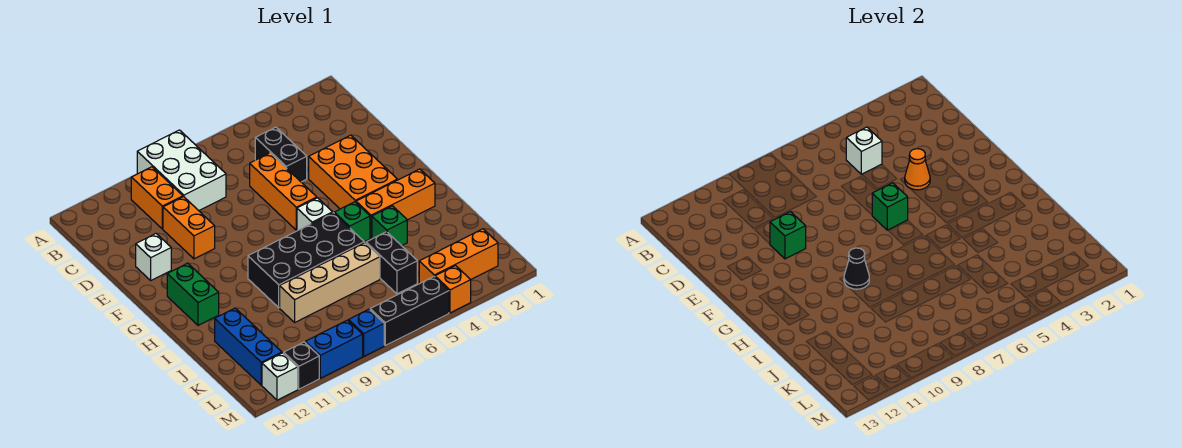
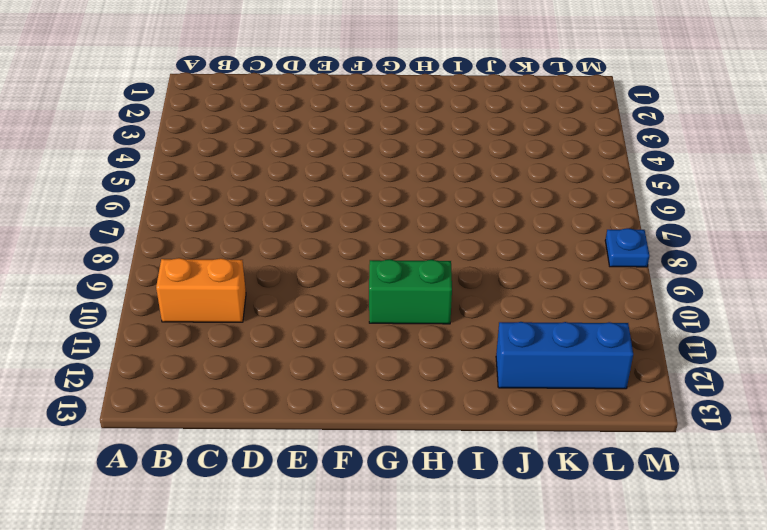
green 1x2 brick [369,259,452,324] -> green 1x2 brick moved to [167,263,219,326]
blue 1x1 plate [605,228,649,267] -> blue 1x1 brick [349,309,384,356]
none -> white 2x3 brick [137,130,226,211]
none -> black 1x2 brick [255,127,307,182]
none -> orange 1x3 brick [250,153,317,230]

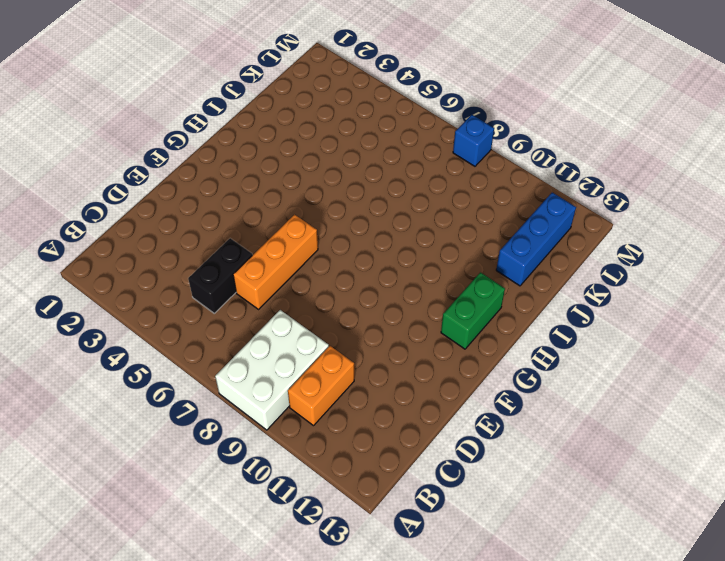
none -> orange 1x2 brick [163,197,215,259]
none -> orange 2x3 brick [309,135,397,209]
none -> white 1x1 brick [136,234,171,280]

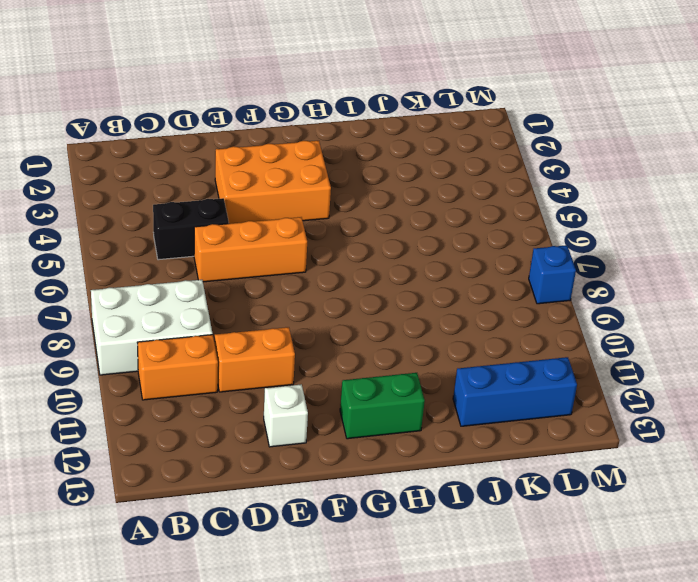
none -> white 1x1 brick [297,198,333,231]
none -> orange 1x3 brick [356,169,435,238]
none -> green 1x1 brick [334,202,370,242]

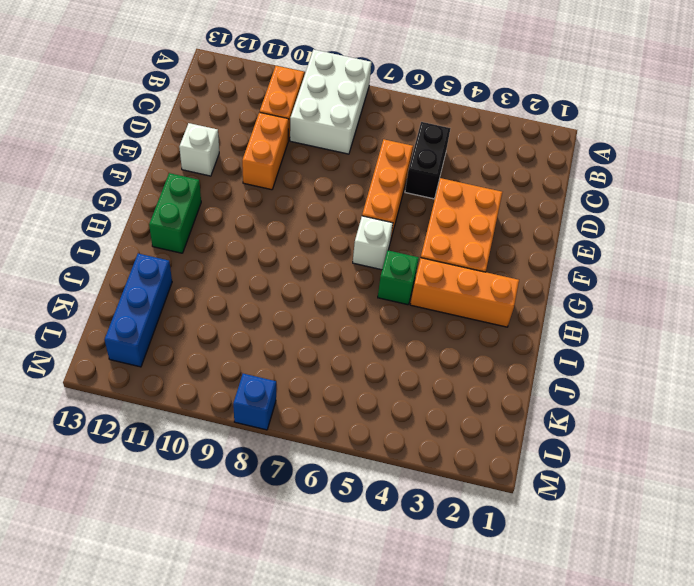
none -> black 2x4 brick [248,213,364,308]
none -> green 1x1 brick [372,206,407,246]
none -> black 1x2 brick [366,232,417,294]

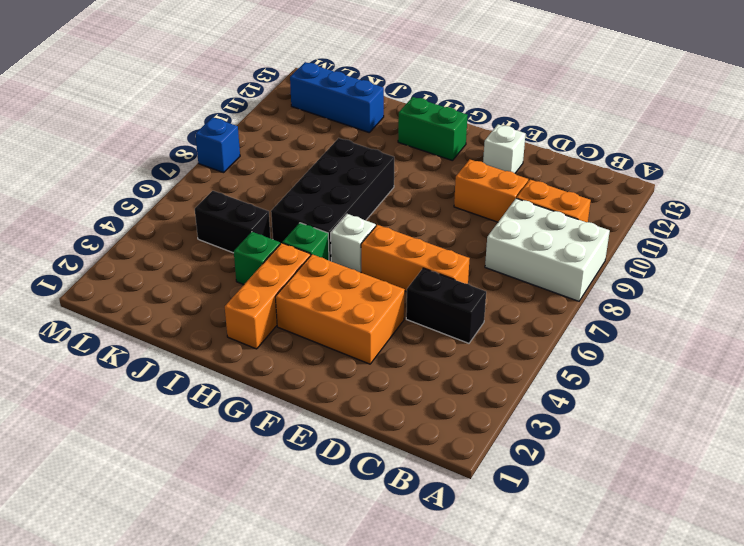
none -> tan 1x4 brick [280,243,380,322]
none -> orange 1x3 brick [419,229,498,284]
none -> orange 1x1 brick [435,266,471,313]

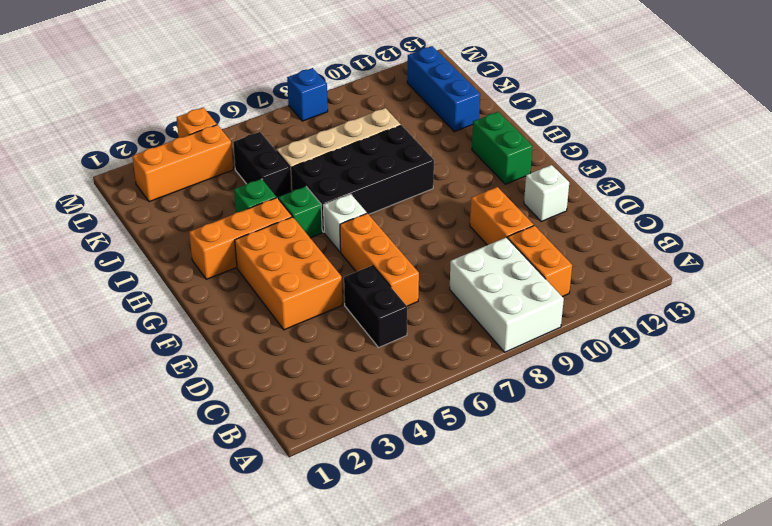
none -> black 1x3 brick [370,277,449,345]
none -> blue 1x2 brick [305,320,363,378]
none -> black 1x1 brick [283,342,319,389]

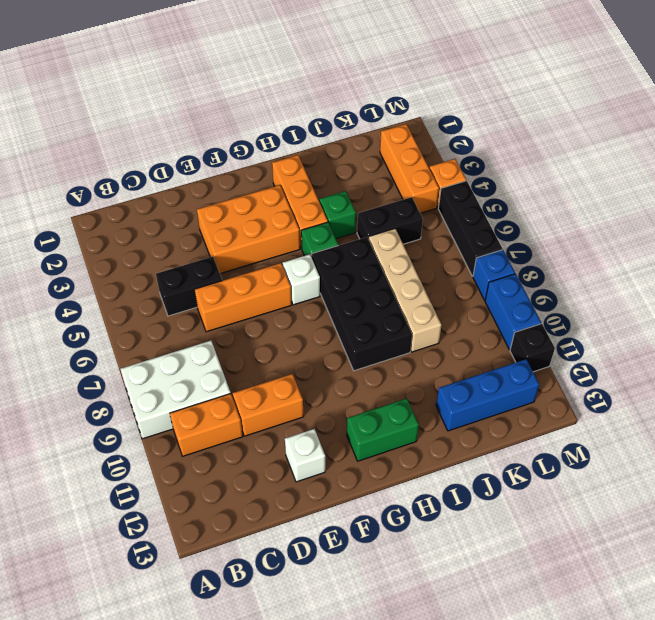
none -> white 1x1 brick [262,353,298,400]
none -> white 1x1 brick [846,127,882,174]
none -> orange 1x1 cone [905,149,930,190]

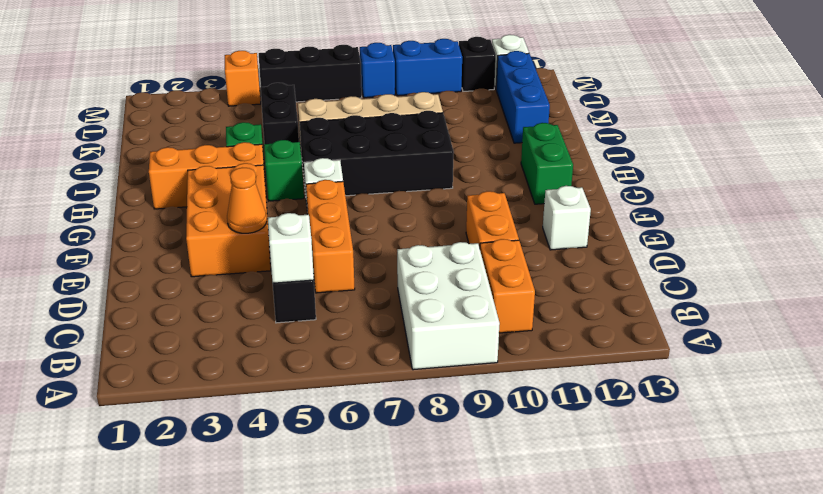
none -> orange 1x3 brick [419,229,498,284]
none -> green 1x1 brick [770,212,806,259]
none -> green 1x1 brick [872,183,908,230]

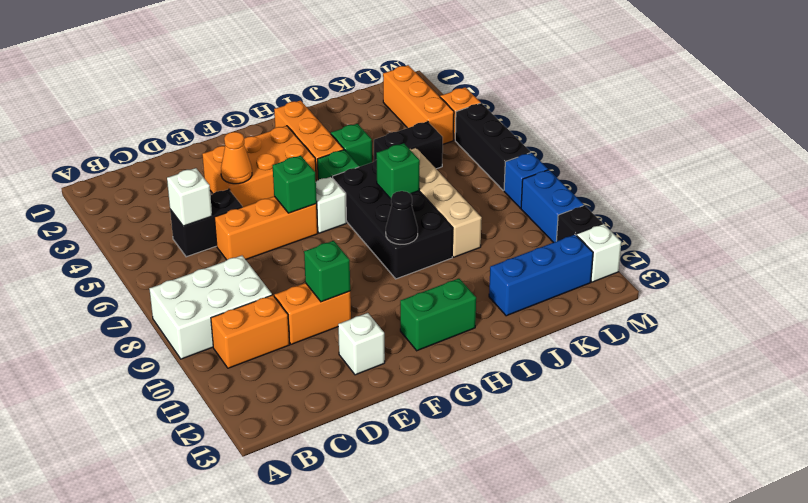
green 1x1 brick [376,143,420,199] -> none

